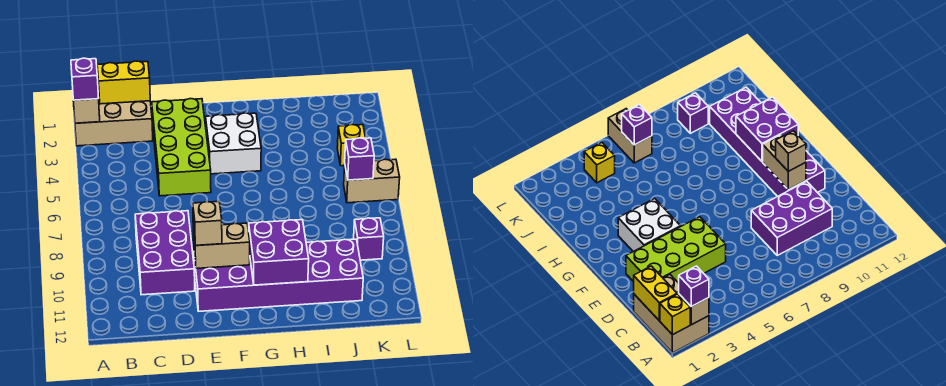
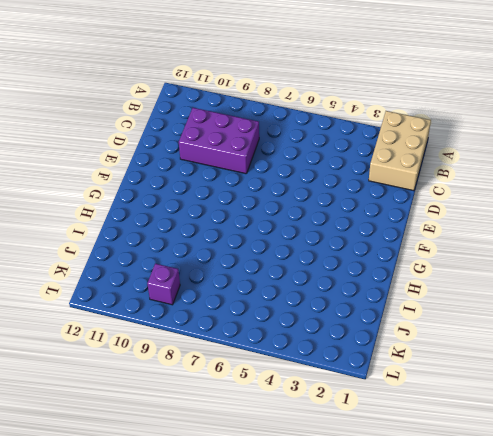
none -> lime 2x4 brick [152,99,211,196]
none -> purple 2x6 brick [194,239,363,311]
none -> white 2x2 brick [206,113,261,174]

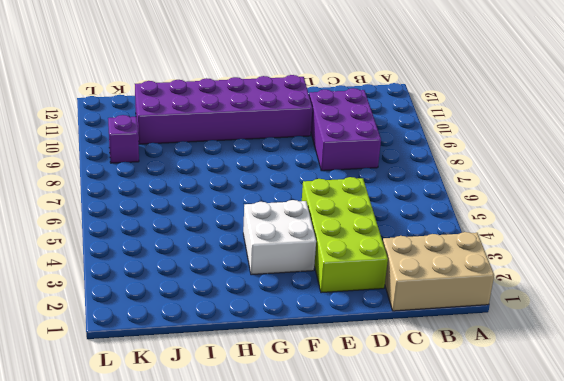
none -> yellow 1x1 brick [337,125,365,166]
none -> tan 1x2 brick [344,159,400,203]
none -> yellow 1x1 brick [660,294,690,335]

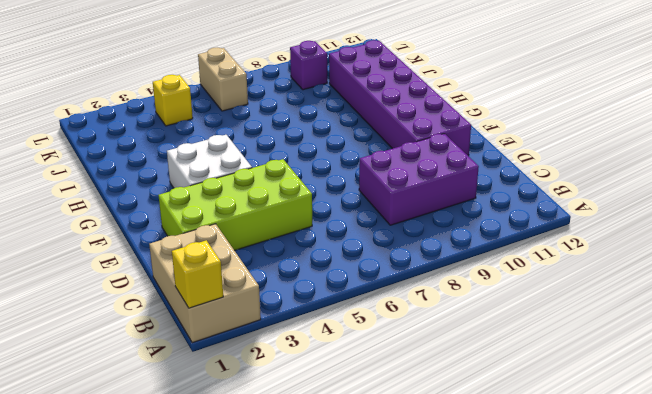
none -> tan 1x1 brick [73,99,100,123]
none -> yellow 1x2 brick [97,61,150,104]
none -> tan 1x2 brick [193,223,250,269]

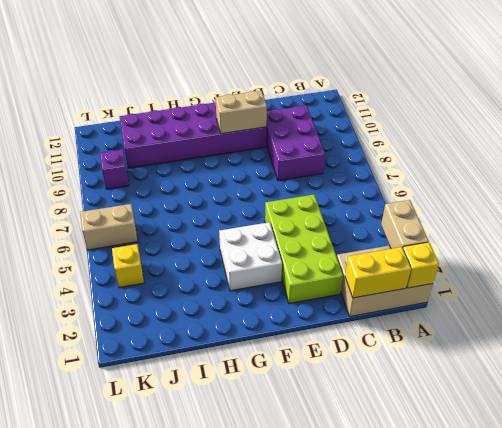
tan 1x2 brick [381,200,429,249] -> tan 1x1 brick [73,99,100,123]
none -> purple 2x2 brick [249,220,309,285]
none -> purple 1x1 brick [345,138,374,180]
none -> purple 1x1 brick [71,58,99,100]

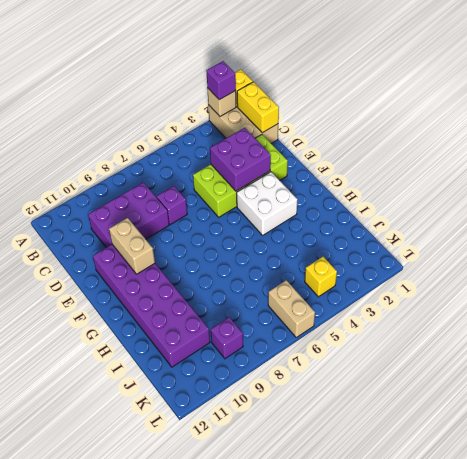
purple 2x2 brick [210,128,271,191] -> purple 2x2 brick moved to [249,220,309,285]
purple 1x1 brick [157,186,187,225] -> purple 1x1 brick moved to [345,138,374,180]
none -> tan 1x1 brick [193,201,222,245]

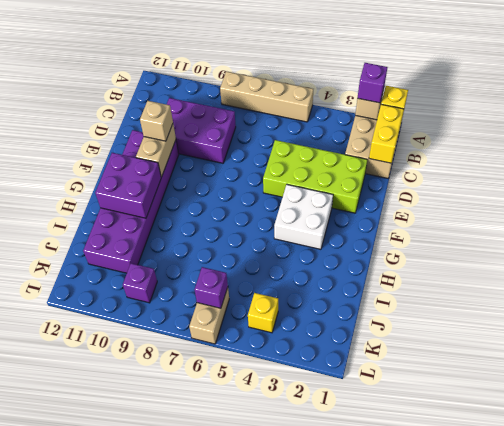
tan 1x4 brick [220,71,313,122] -> none

